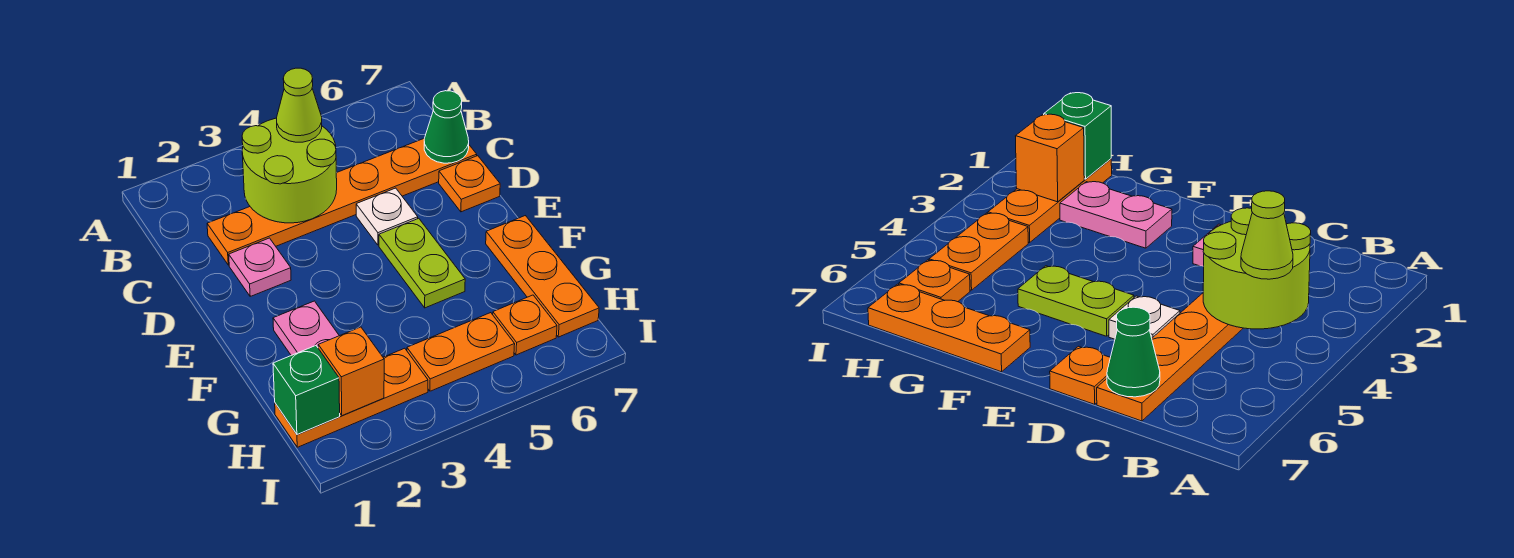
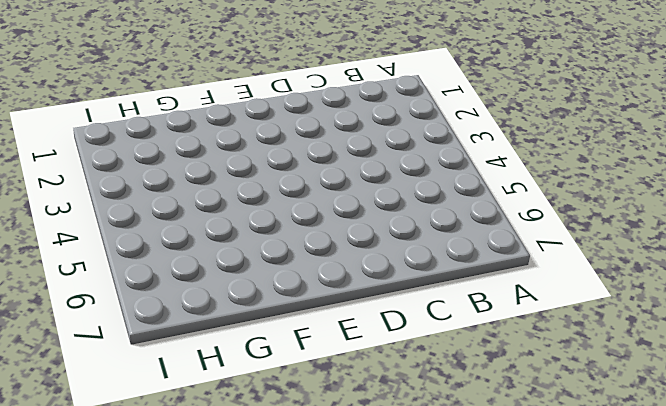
none -> orange 1x6 plate [207,139,477,265]
none -> pink 1x1 plate [229,238,291,296]
none -> white 1x1 plate [356,188,418,245]

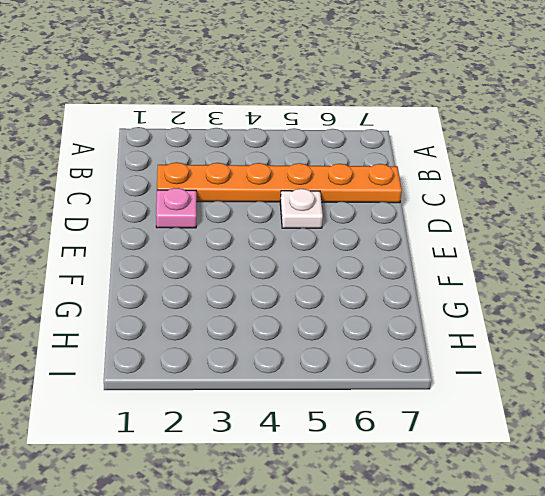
none -> orange 1x1 plate [439,156,500,212]
none -> lime 1x2 plate [379,218,465,308]
none -> pink 1x2 plate [273,301,339,355]

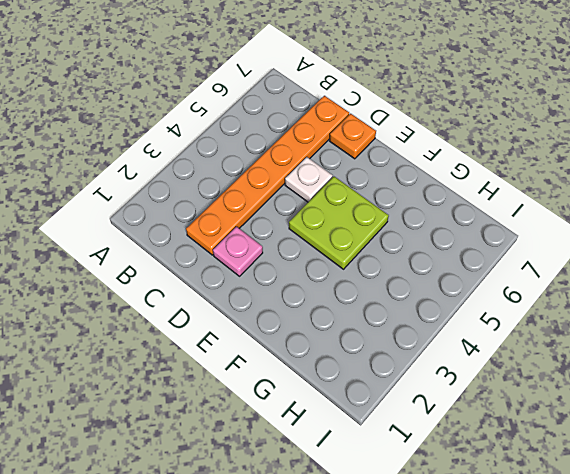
lime 2x2 plate [289,177,389,269] -> lime 1x2 plate [379,218,465,308]
none -> pink 1x2 plate [273,301,339,355]
none -> orange 1x3 plate [486,216,599,337]
none -> orange 1x3 plate [275,348,428,447]

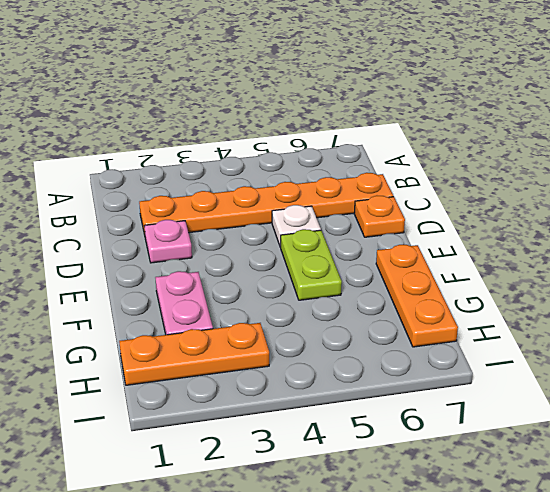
none -> orange 1x2 plate [407,313,515,391]
none -> orange 1x1 plate [493,295,557,355]
none -> lime 2x2 round brick [242,118,337,223]

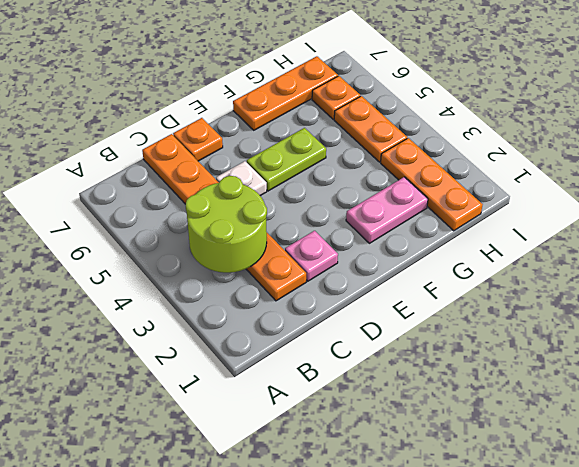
none -> green 1x1 cone [424,91,469,163]
none -> green 1x1 brick [273,346,340,434]
none -> orange 1x1 brick [318,327,384,416]

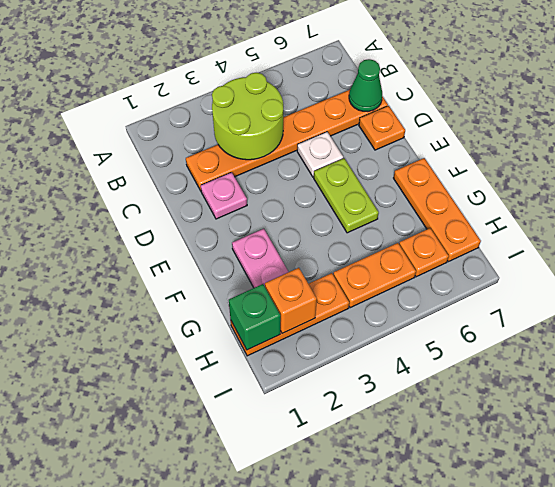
none -> lime 1x1 cone [277,68,322,142]

